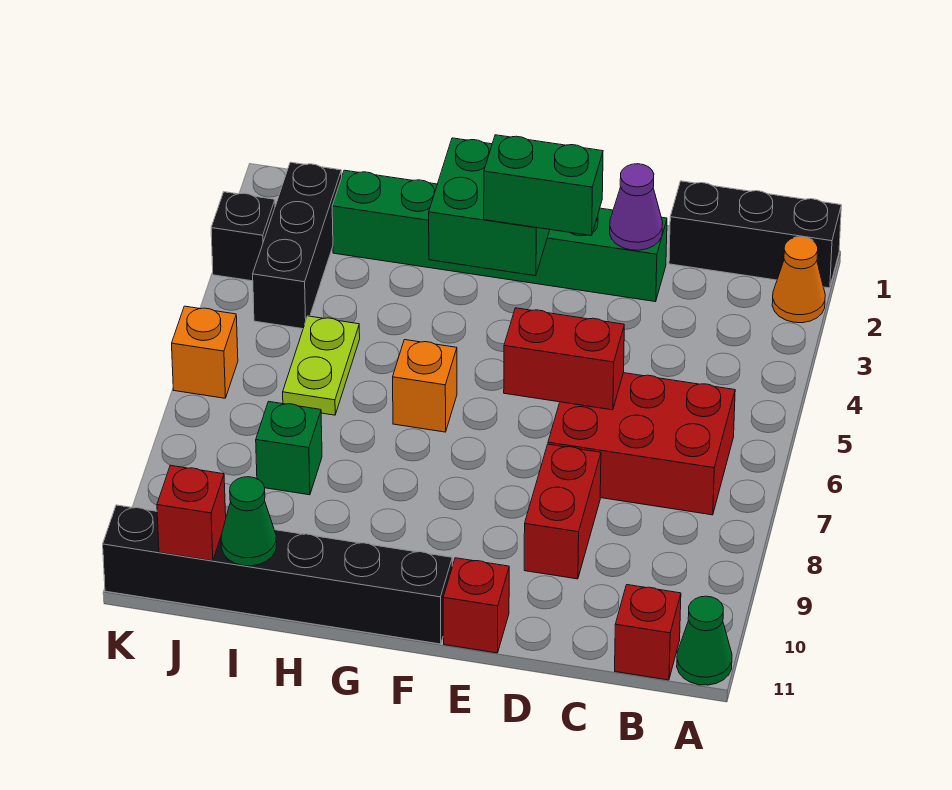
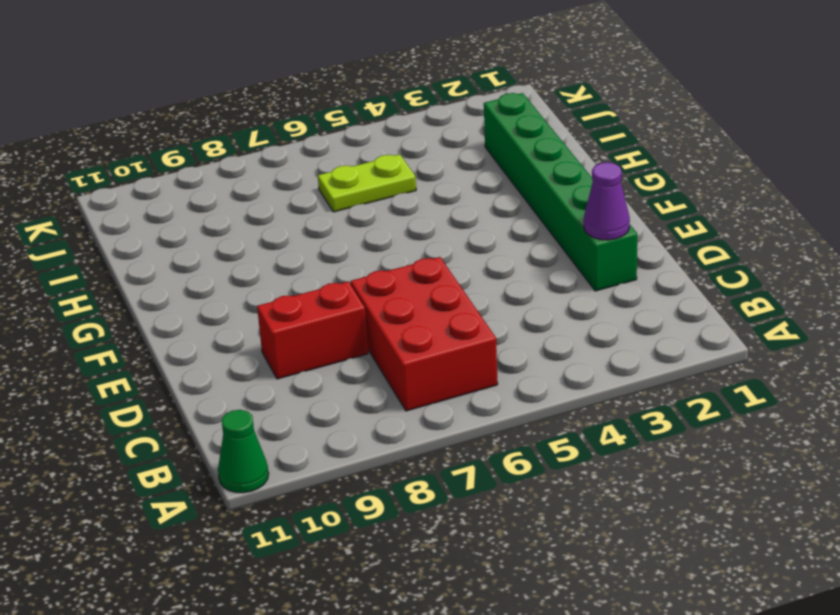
none -> black 1x3 brick [669,181,841,288]
none -> orange 1x1 cone [772,237,825,323]
none -> red 1x1 brick [615,585,681,680]

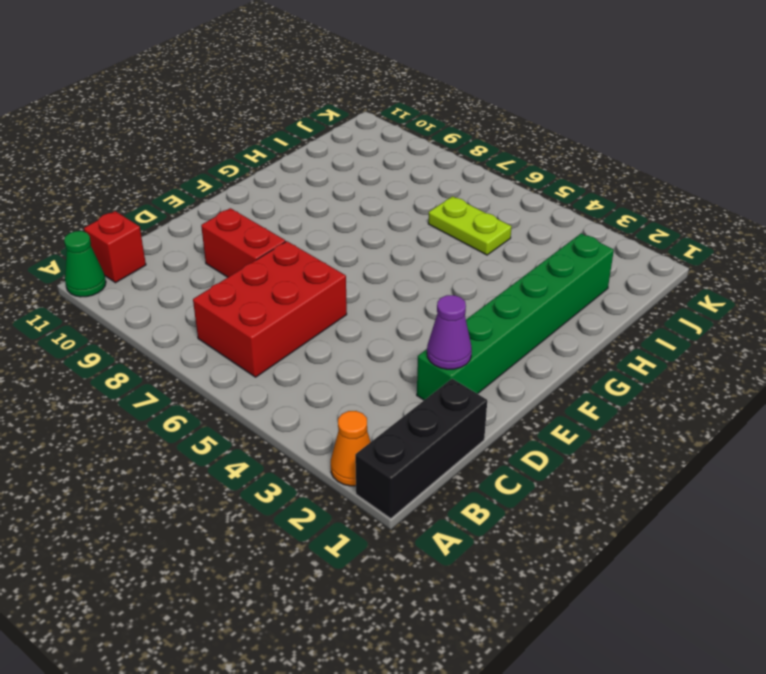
none -> red 1x1 brick [443,558,509,653]
none -> black 1x6 brick [103,505,452,644]
none -> orange 1x1 brick [393,340,457,432]

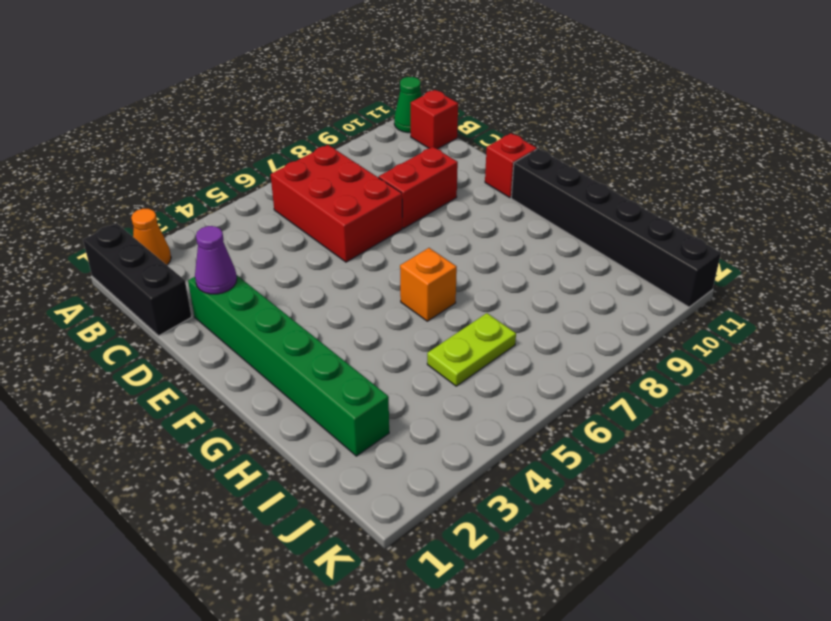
none -> green 1x1 brick [256,402,322,495]
none -> black 1x3 brick [253,162,342,329]
none -> black 1x1 brick [211,192,275,281]

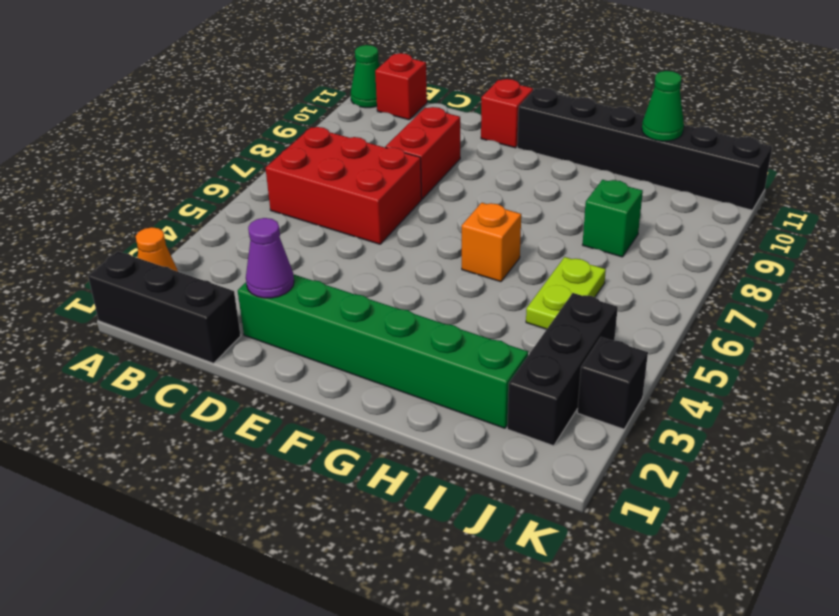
none -> orange 1x1 brick [172,306,238,398]
none -> red 1x2 brick [504,308,624,410]
none -> green 2x2 brick [429,138,550,276]

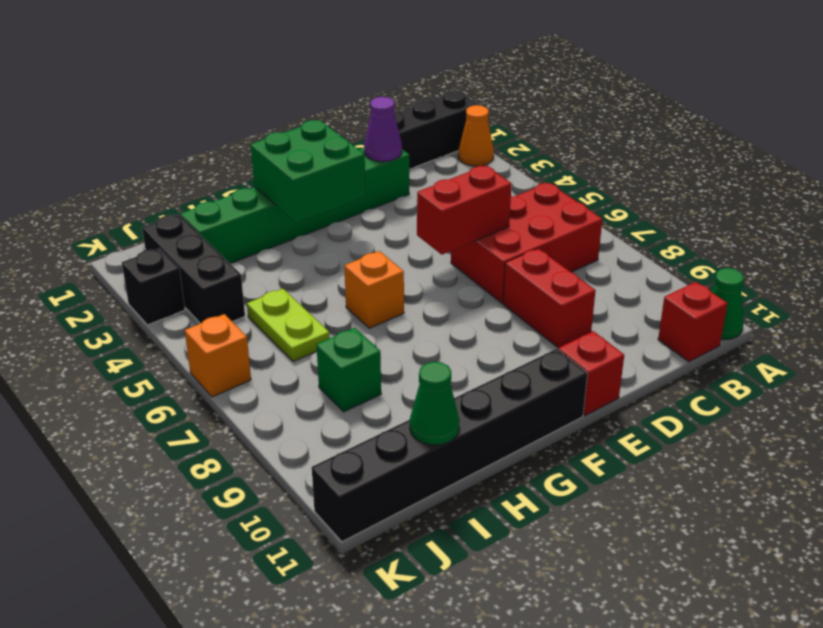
none -> red 1x1 brick [157,465,226,561]
none -> green 1x2 brick [484,135,603,236]

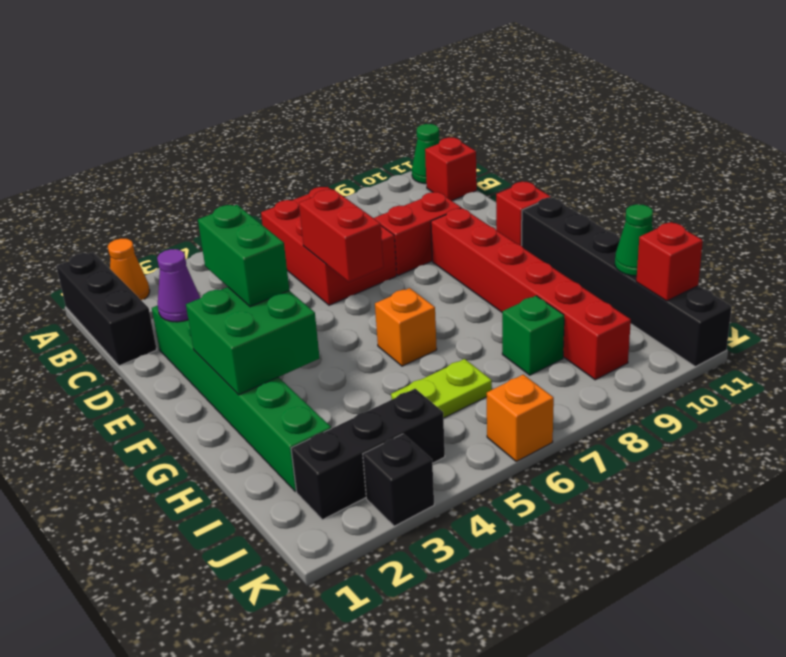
red 1x6 brick [431,208,631,380] -> none

